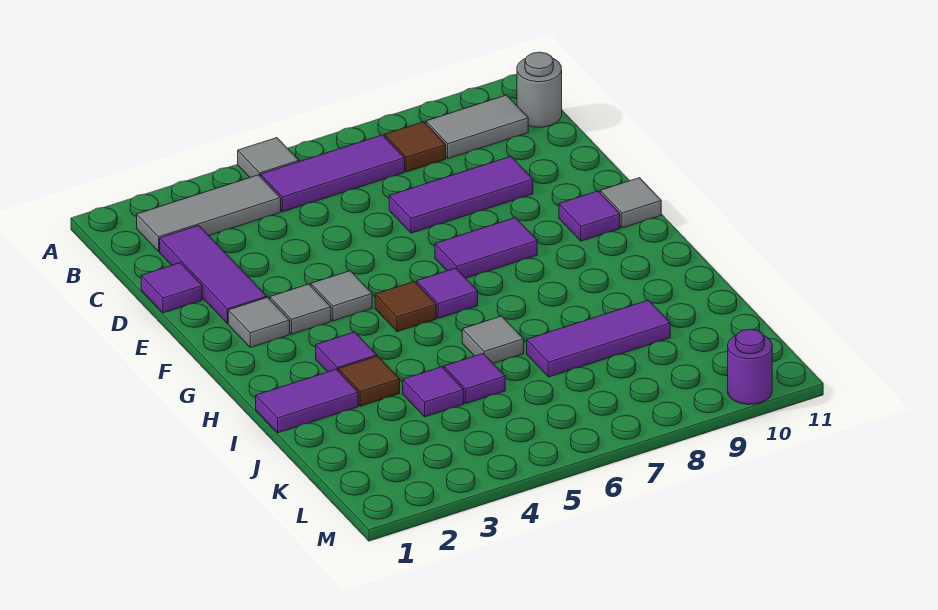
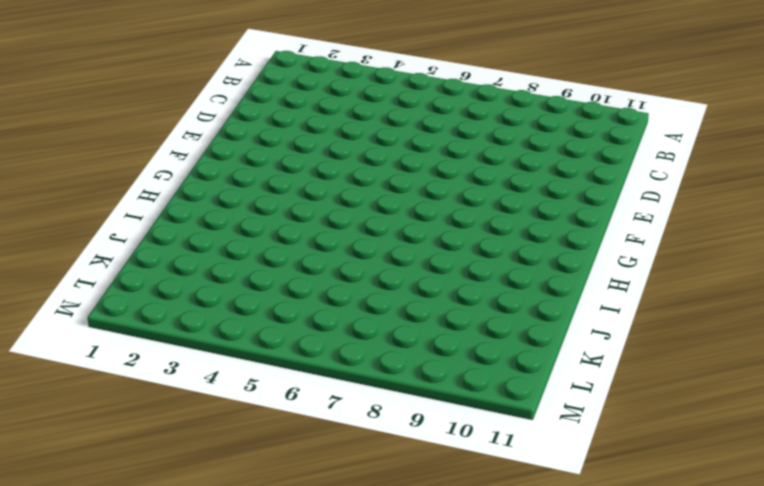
none -> grey 1x1 tile [238,138,299,177]
none -> grey 1x3 tile [137,175,281,251]
none -> purple 1x3 tile [261,135,405,212]

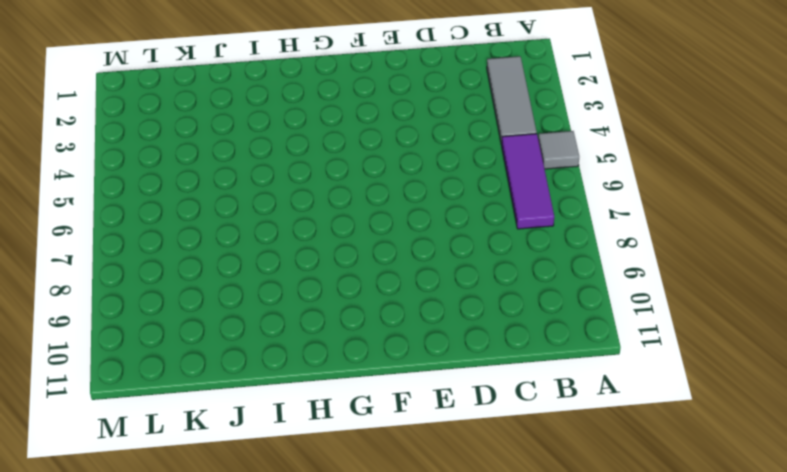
none -> brown 1x1 tile [385,122,446,172]
none -> grey 1x2 tile [426,95,528,158]
none -> grey 1x1 round brick [517,52,562,127]

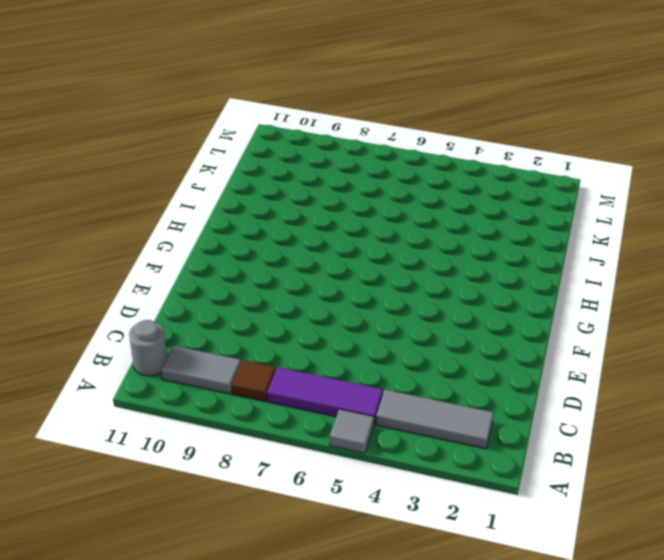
none -> purple 1x3 tile [160,226,267,324]
none -> purple 1x1 tile [141,263,202,313]
none -> purple 1x3 tile [389,156,533,233]

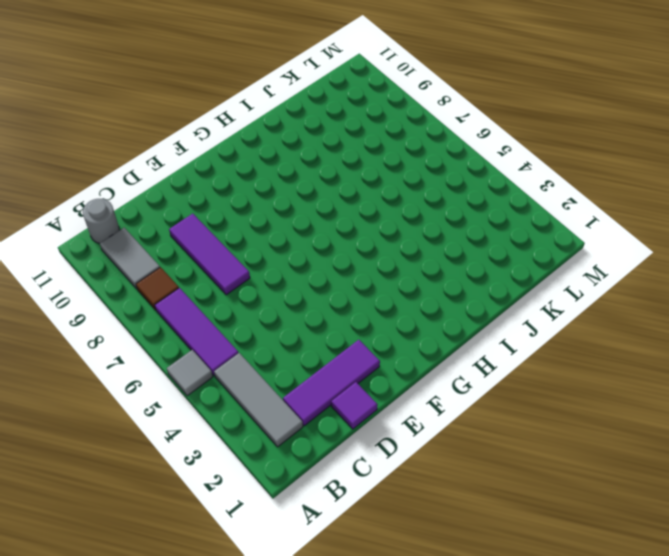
none -> grey 1x1 tile [228,297,290,347]
none -> grey 1x1 tile [270,284,331,334]
none -> grey 1x1 tile [311,271,372,321]

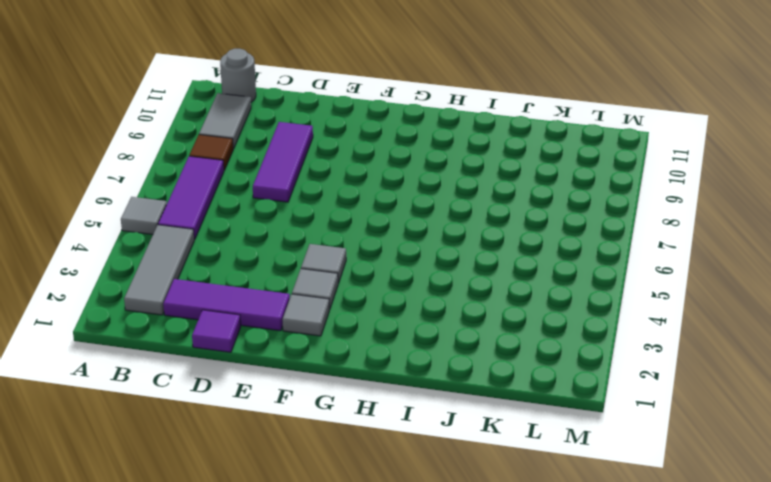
none -> purple 1x2 tile [435,218,537,278]
none -> purple 1x1 tile [559,191,620,241]
none -> grey 1x1 tile [600,178,661,228]

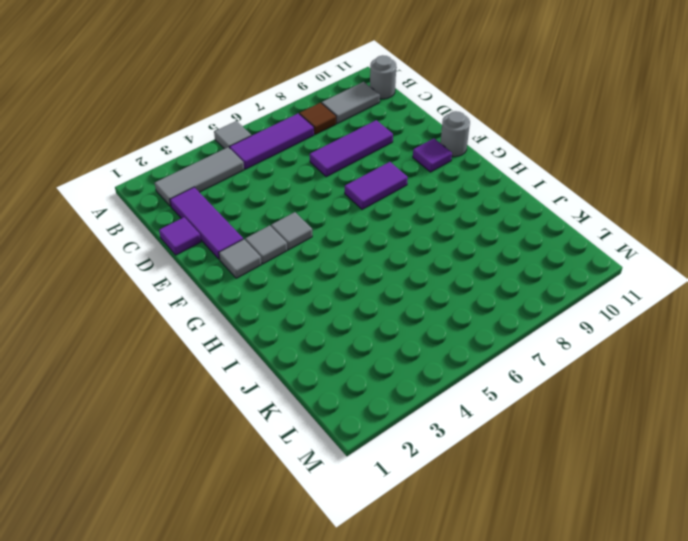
grey 1x1 round brick [440,111,470,157] -> grey 1x1 tile [600,178,661,228]
none -> brown 1x1 tile [375,282,436,332]
none -> purple 1x1 tile [417,268,478,318]
none -> purple 1x1 tile [316,332,377,372]

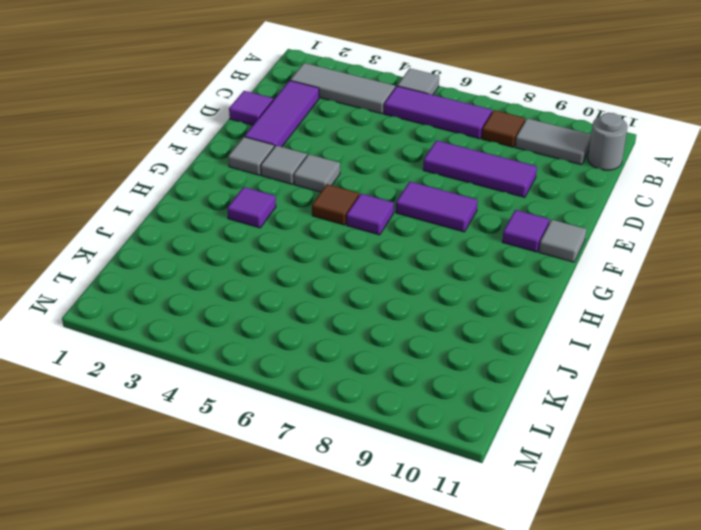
none -> purple 1x2 tile [256,369,358,433]
none -> brown 1x1 tile [338,356,400,406]
none -> grey 1x1 tile [462,316,524,363]

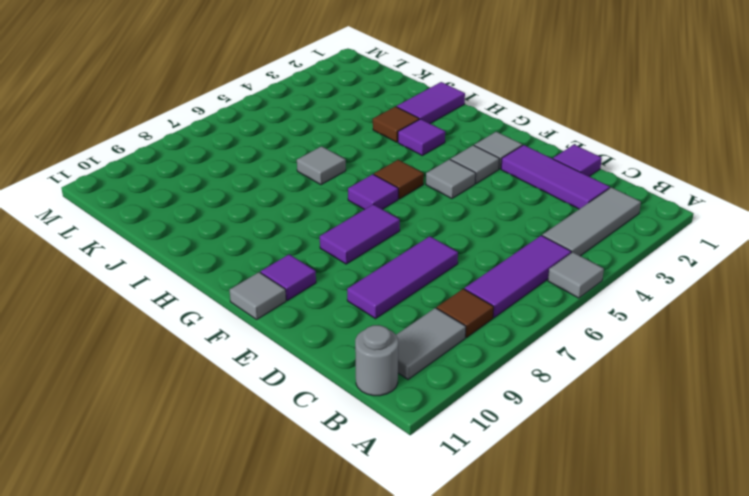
none -> purple 1x1 tile [403,367,464,417]
none -> purple 1x1 tile [444,353,505,404]
none -> purple 1x3 tile [527,300,670,377]

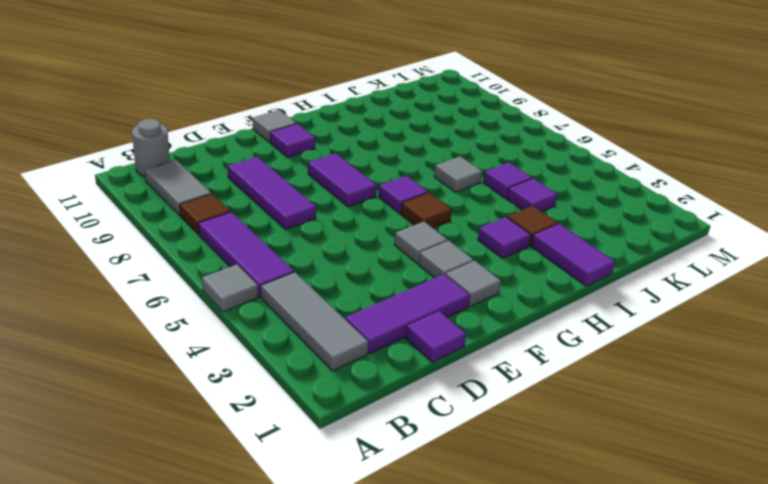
none -> purple 1x3 tile [527,300,670,377]
none -> purple 1x1 round brick [728,329,772,404]

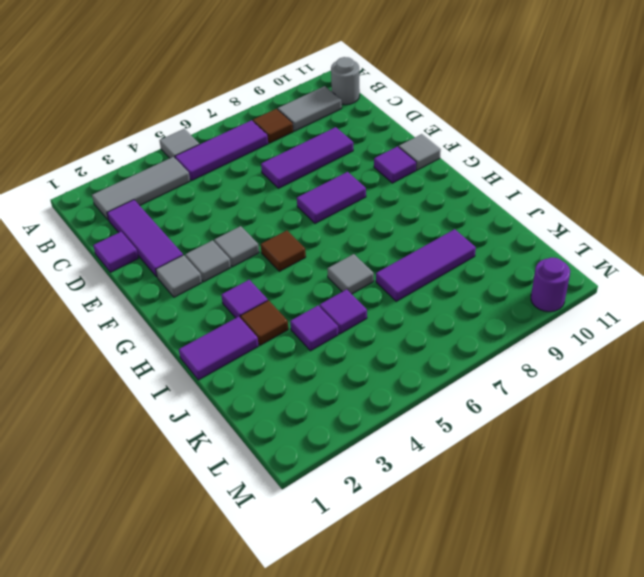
none -> purple 1x1 tile [417,268,478,318]

